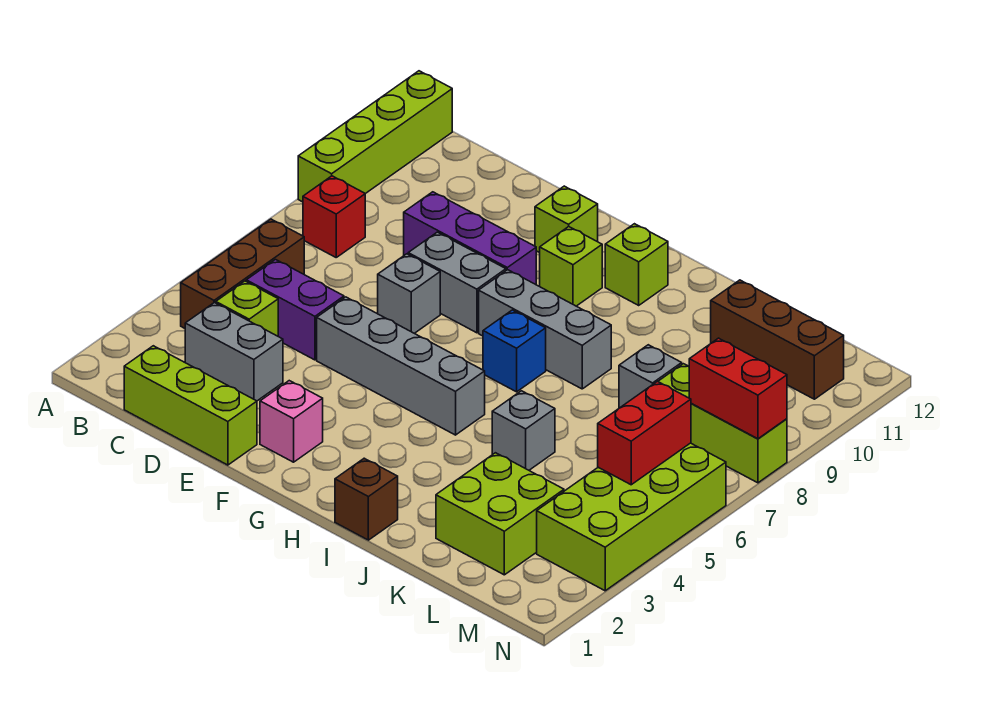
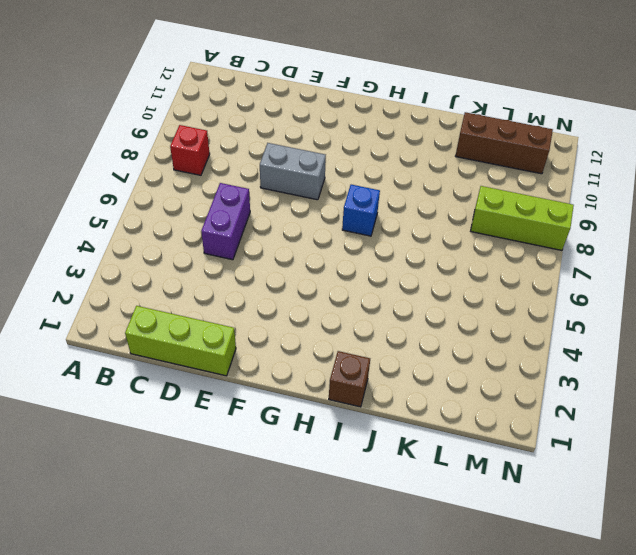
purple 1x2 brick [201,183,250,260] -> purple 1x2 brick turned to [246,260,344,360]
none -> lime 1x4 brick [298,71,452,202]
none -> brown 1x3 brick [181,219,304,328]
none -> grey 1x2 brick [185,303,283,401]

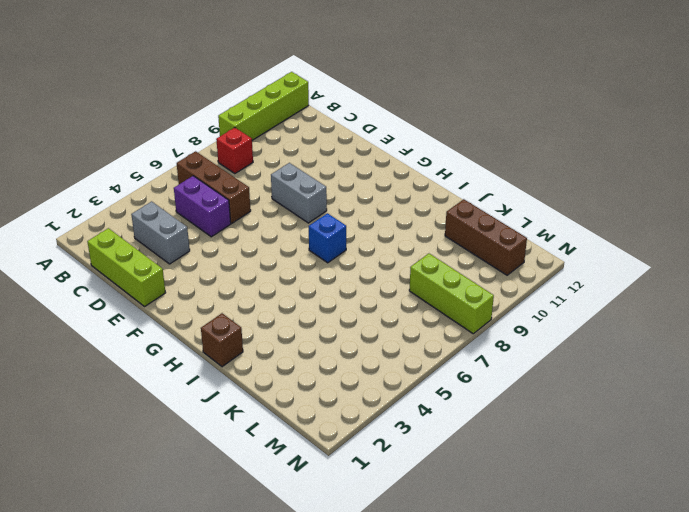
brown 1x3 brick [177,151,251,223] -> brown 1x3 brick turned to [181,219,304,328]
none -> lime 1x1 brick [216,281,278,336]
none -> purple 1x3 brick [404,192,536,284]
none -> grey 1x4 brick [317,297,485,435]

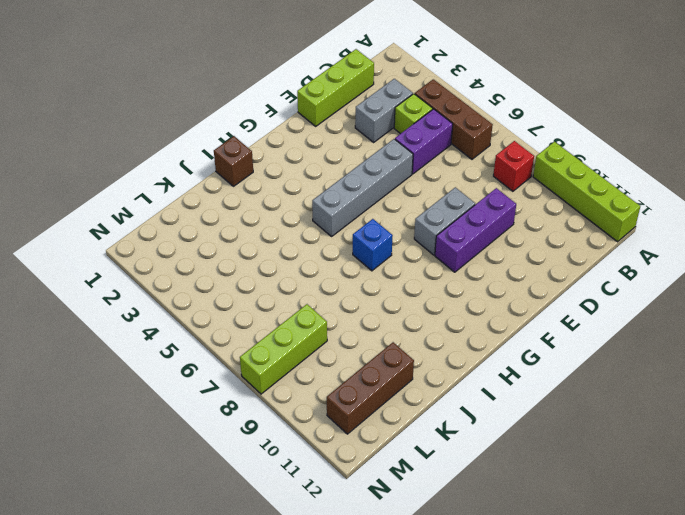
none -> grey 1x1 brick [378,254,440,333]
none -> pink 1x1 brick [260,381,323,462]
none -> lime 1x1 brick [535,186,598,253]

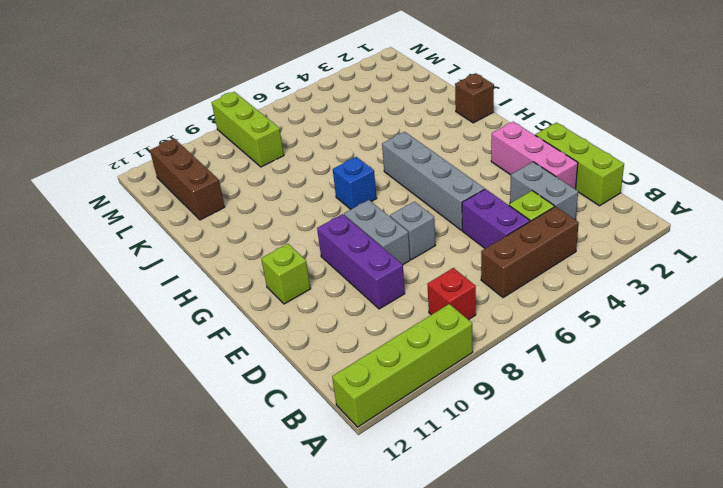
pink 1x3 brick [491,122,578,189] -> pink 1x1 brick [260,381,323,462]
none -> grey 1x3 brick [479,270,611,389]
none -> lime 1x1 brick [540,227,602,306]
none -> lime 1x1 brick [605,224,668,305]

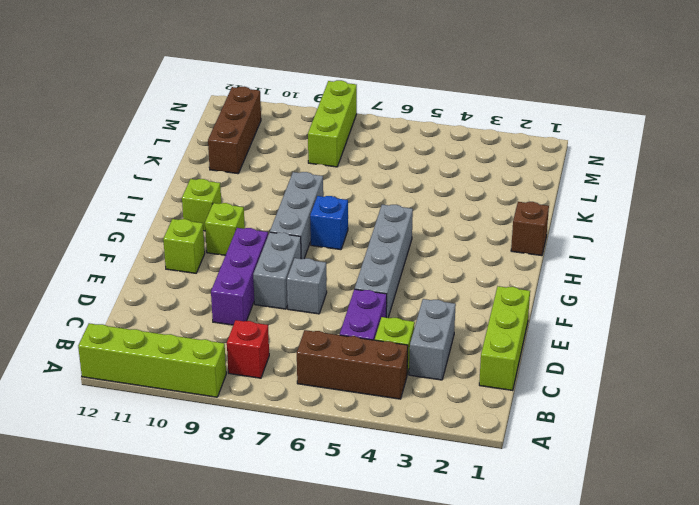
none -> pink 1x1 brick [260,381,323,462]
none -> grey 1x1 brick [492,391,555,470]
none -> lime 2x2 brick [436,453,564,575]

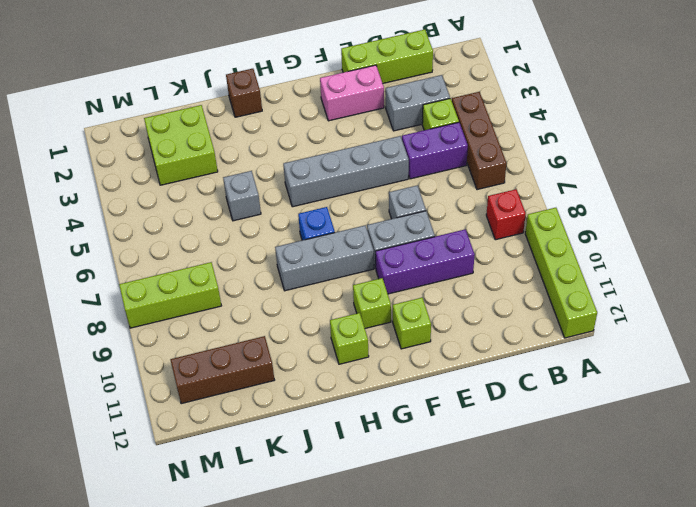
pink 1x2 brick [320,65,384,121] -> pink 1x1 brick [260,381,323,462]
none -> grey 1x1 brick [619,345,682,408]
none -> lime 2x4 brick [537,443,726,591]
none -> red 1x2 brick [598,381,691,485]

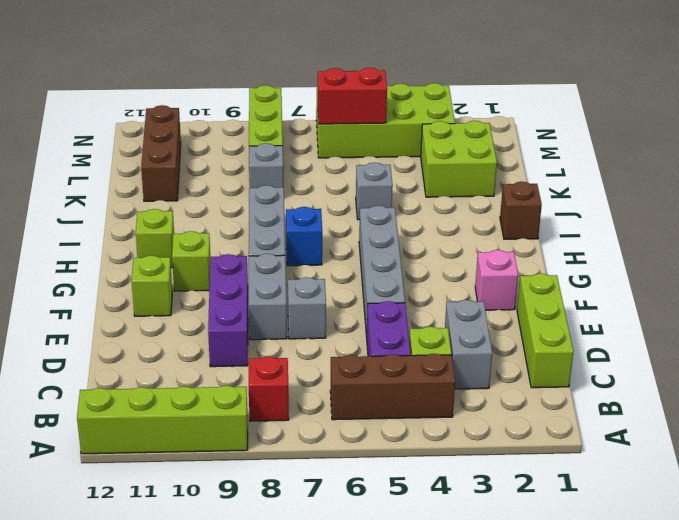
none -> red 1x2 brick [689,338,787,439]

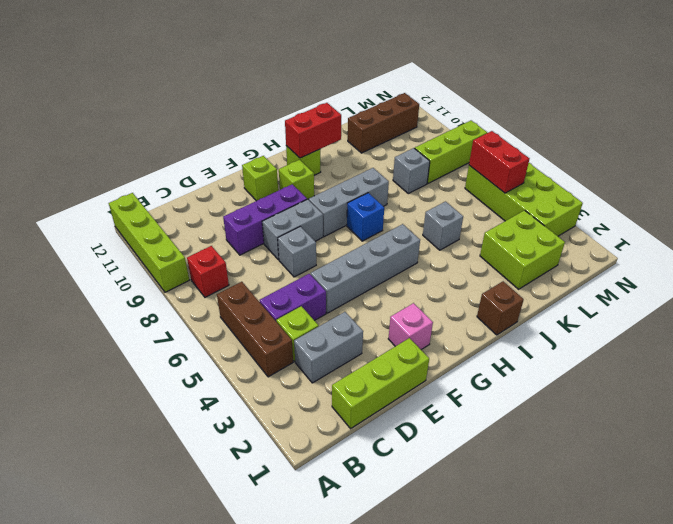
red 1x2 brick [285,103,341,158] -> red 1x2 brick moved to [689,338,787,439]

